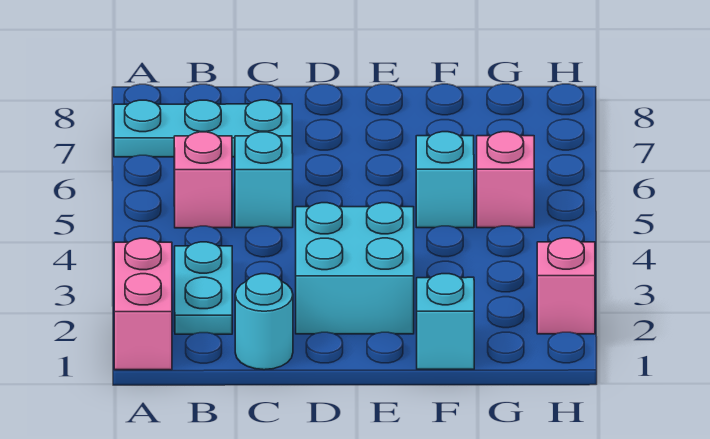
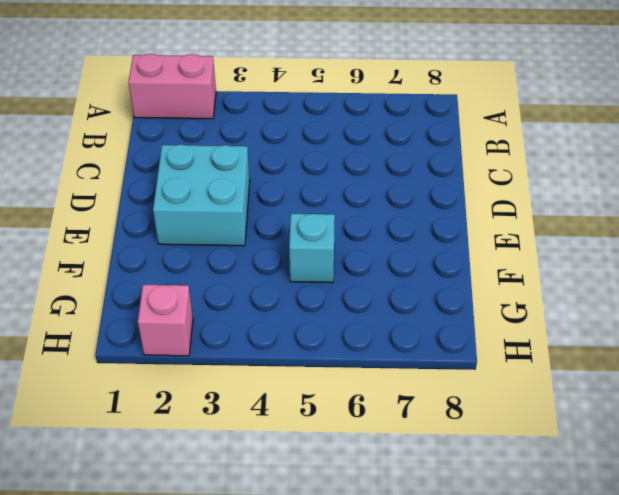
none -> cyan 1x3 plate [114,100,292,157]
none -> cyan 1x2 plate [175,242,232,334]

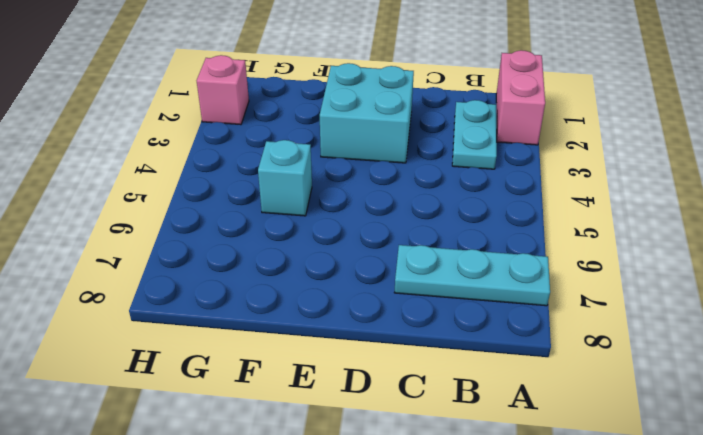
none -> pink 1x1 brick [174,132,232,228]
none -> cyan 1x1 round brick [235,274,293,370]

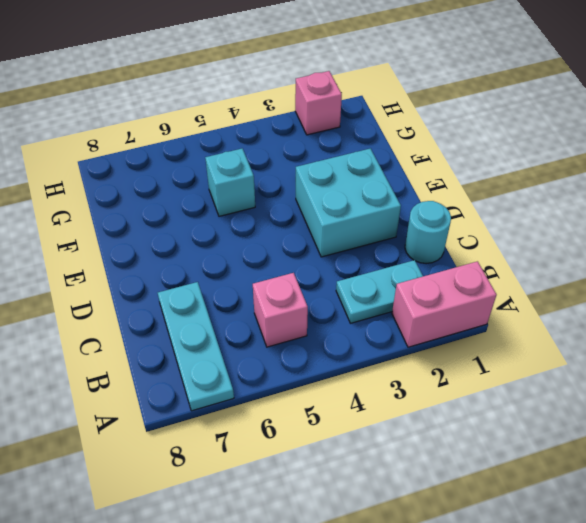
none -> cyan 1x1 brick [235,132,293,228]
none -> cyan 1x1 brick [417,274,474,369]

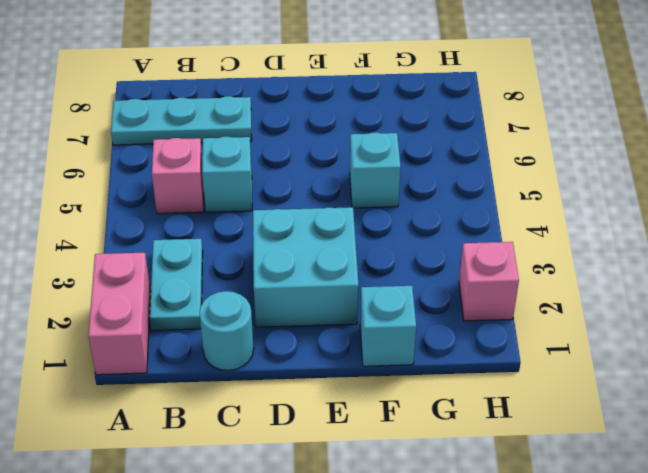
none -> pink 1x1 brick [477,132,534,228]

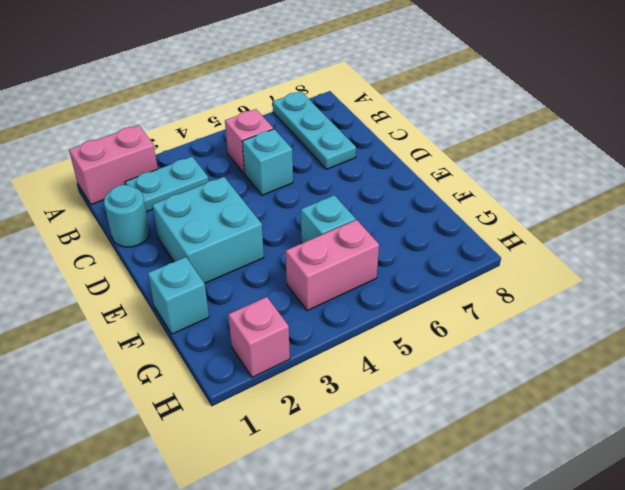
pink 1x2 brick [286,220,379,311] -> pink 1x1 brick [477,132,534,228]

